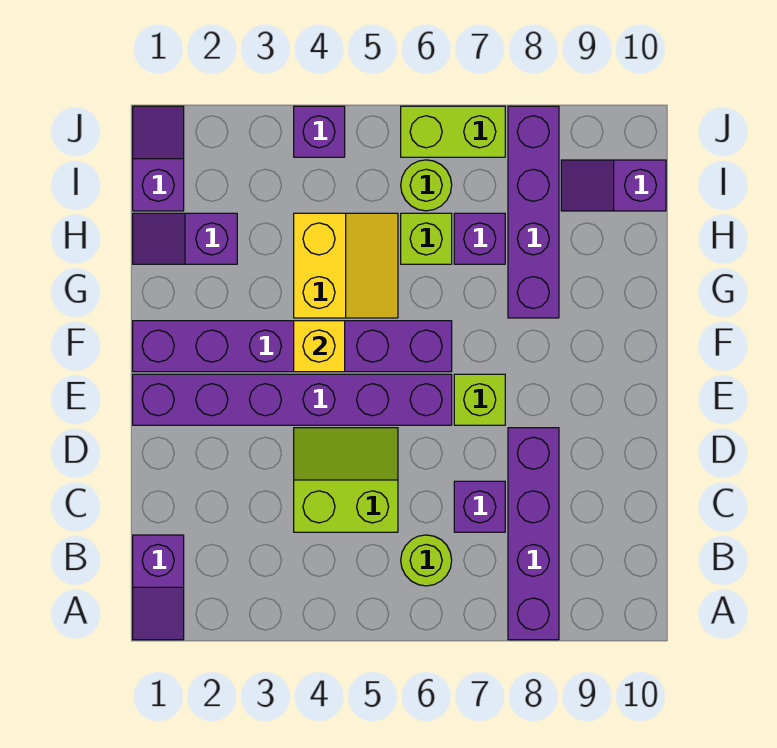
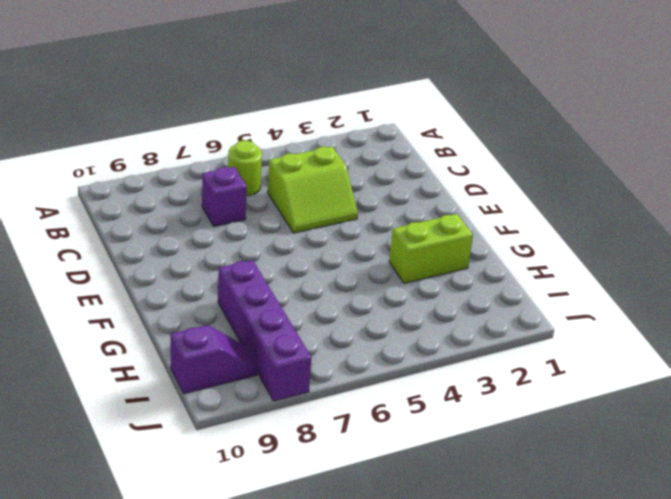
lime 1x2 brick [389,214,473,283] -> lime 1x2 brick moved to [401,106,505,157]
none -> purple 1x2 slope [133,535,184,640]
none -> purple 1x4 brick [508,428,559,640]
none -> purple 1x6 brick [133,374,452,425]

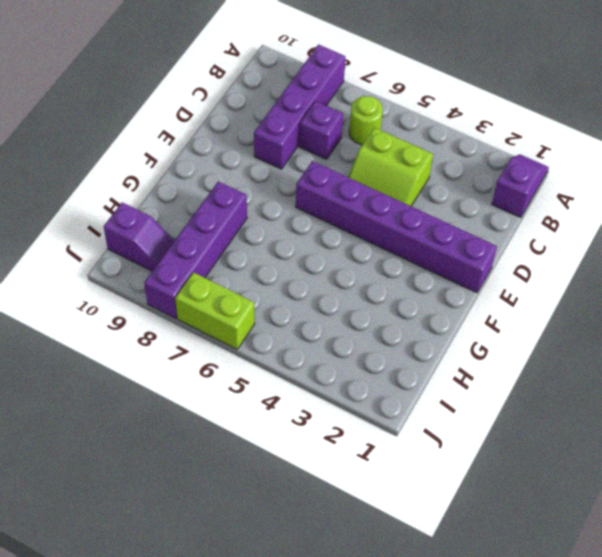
none -> lime 1x1 brick [454,374,505,425]
none -> purple 1x6 brick [133,321,452,372]
none -> yellow 2x2 slope [294,213,398,318]

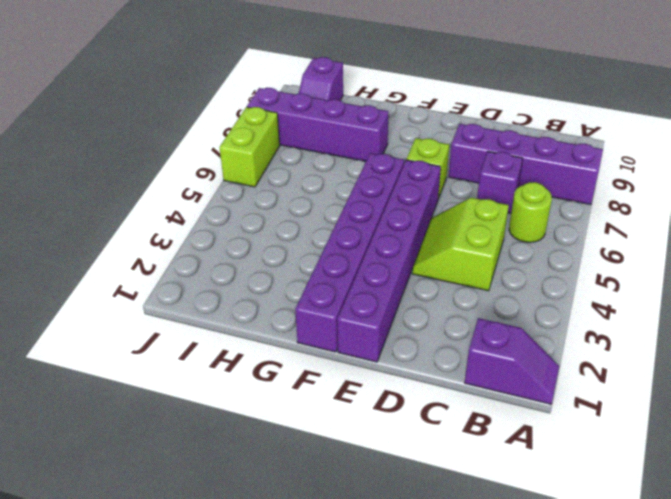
none -> yellow 2x2 slope [294,213,398,318]
none -> purple 1x2 slope [133,213,237,264]
none -> lime 1x1 brick [401,213,452,264]

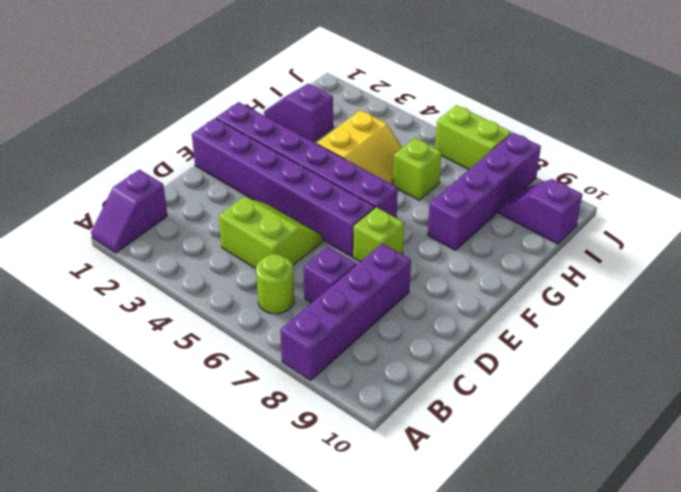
none -> purple 1x1 brick [454,213,505,264]
none -> purple 1x2 slope [133,106,184,211]
none -> lime 1x1 round brick [401,160,452,211]

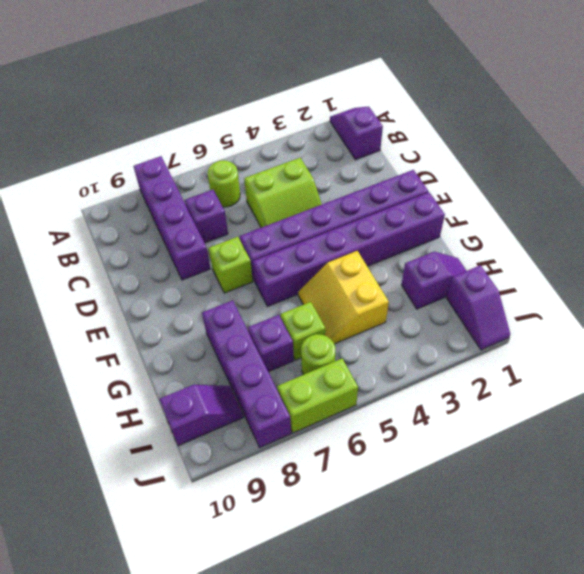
none -> purple 1x1 brick [294,106,345,157]
none -> yellow 1x1 brick [294,321,345,372]

